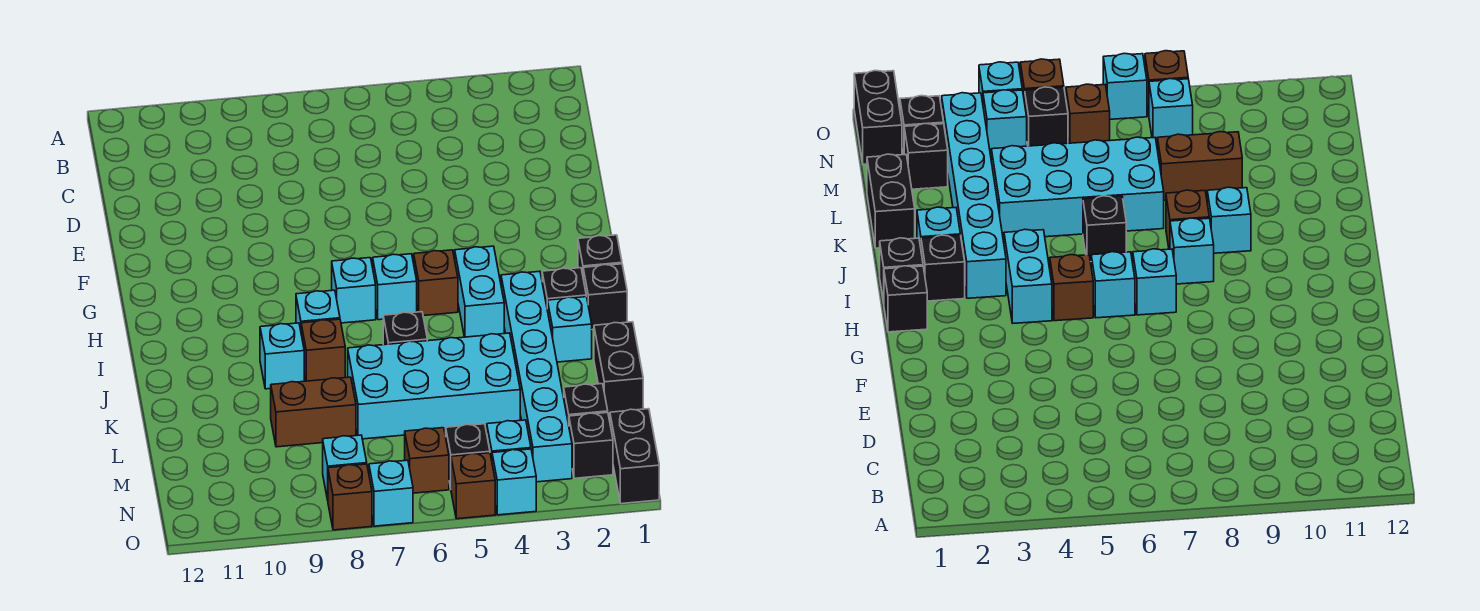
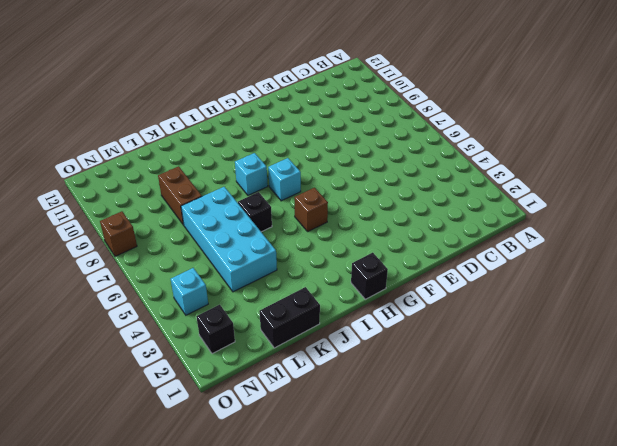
none -> cyan 1x2 brick [455,246,504,337]
none -> cyan 1x1 brick [373,254,417,320]
none -> black 1x1 brick [583,264,627,329]

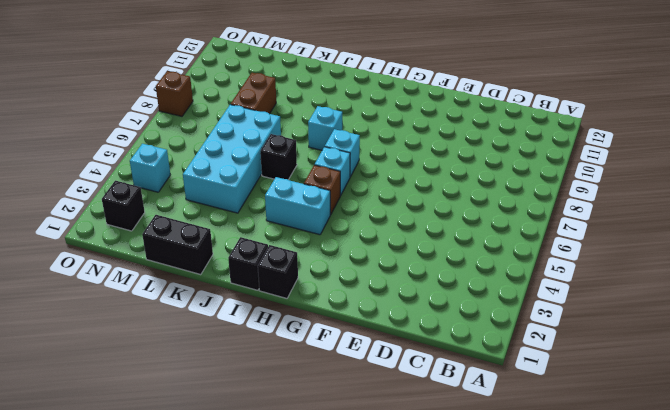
none -> black 1x1 brick [542,268,586,311]
none -> cyan 1x6 brick [501,271,572,482]
none -> cyan 1x1 brick [548,297,592,362]

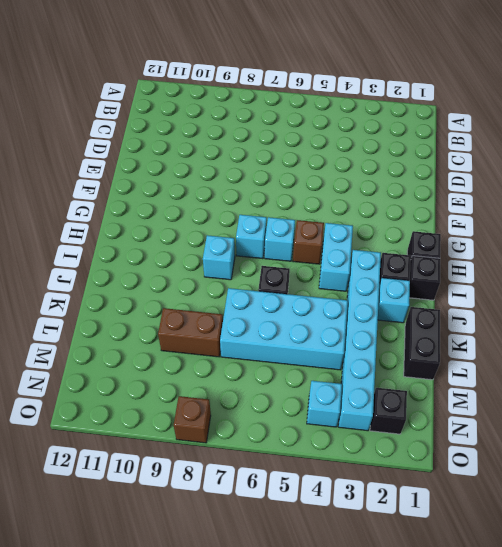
none -> brown 1x1 brick [301,319,345,381]
none -> cyan 1x1 brick [260,323,304,389]
none -> black 1x1 brick [564,384,608,424]

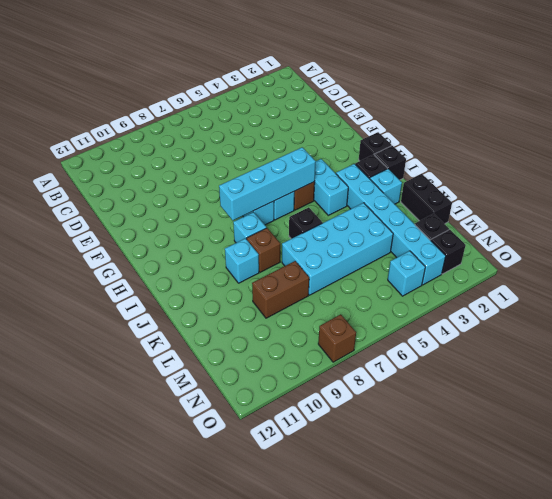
cyan 1x4 brick [219,147,316,220] -> none
none -> black 1x2 brick [610,409,659,504]
none -> black 1x1 brick [446,424,490,488]
none -> brown 1x1 brick [405,428,449,493]

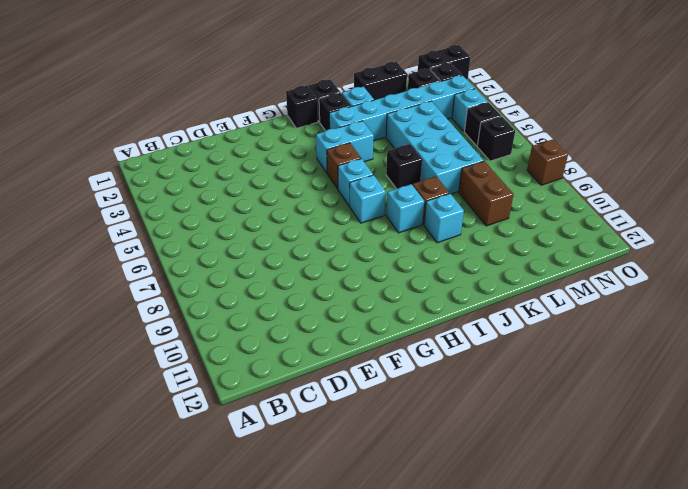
black 1x1 brick [477,116,515,161] -> brown 1x1 brick [405,428,449,493]
none -> cyan 1x1 brick [323,435,367,500]
none -> cyan 1x1 brick [492,449,536,515]
none -> brown 1x1 brick [451,453,495,519]

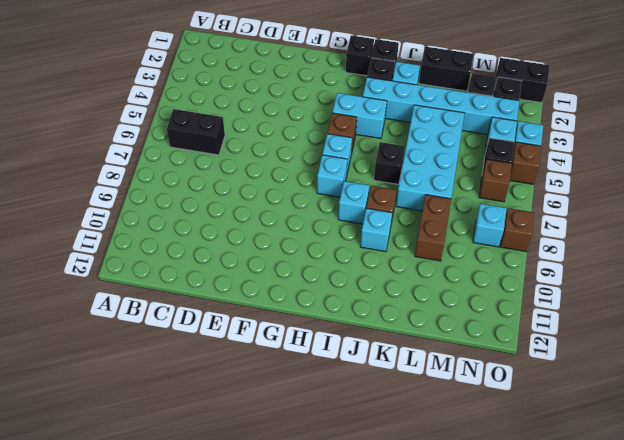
black 1x2 brick [167,109,225,155] -> none
none -> cyan 1x1 brick [369,460,413,526]

